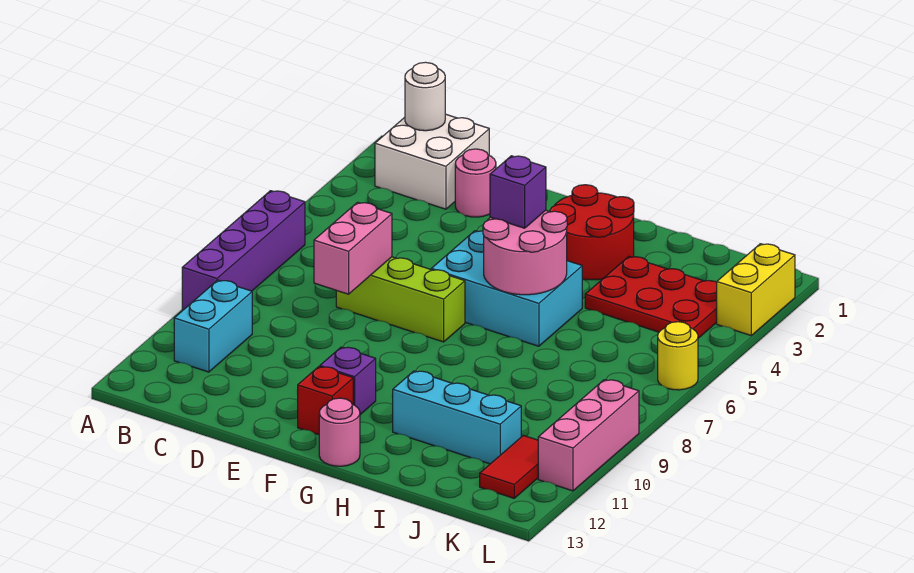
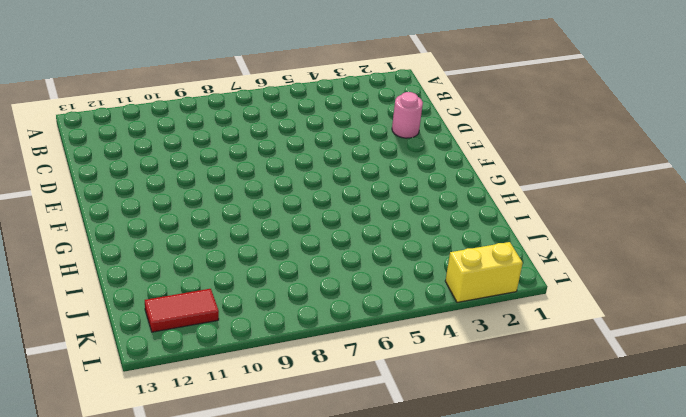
none -> purple 1x4 brick [182,191,305,310]
none -> white 2x2 brick [375,114,489,209]
none -> cyan 1x2 brick [174,280,252,372]

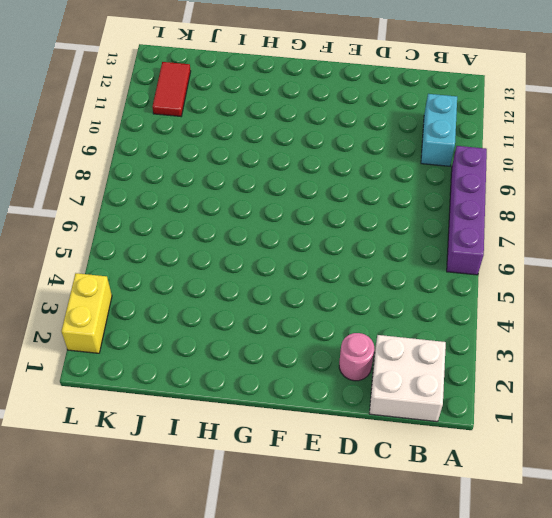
none -> lime 1x3 brick [336,257,465,342]
none -> cyan 2x3 brick [431,231,583,346]
none -> purple 1x1 brick [320,347,376,415]

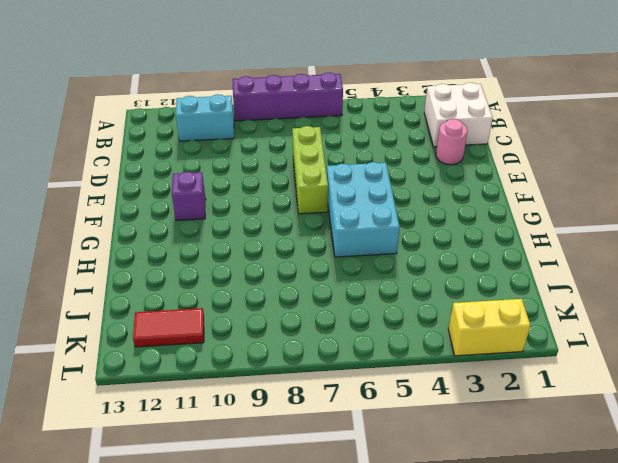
none -> red 1x1 brick [298,367,353,435]
none -> red 2x2 round brick [550,185,634,280]
none -> pink 1x1 round brick [319,398,360,466]

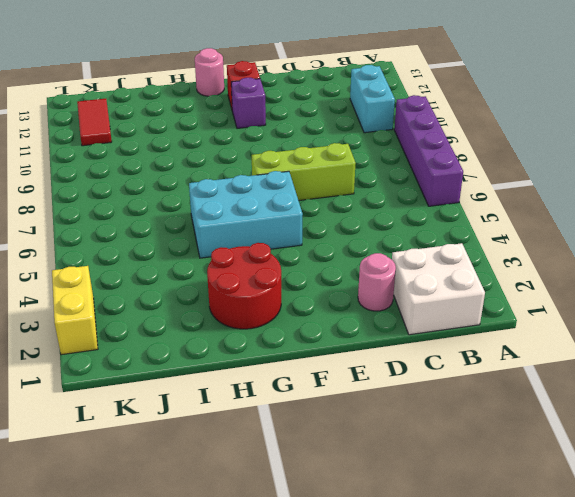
none -> cyan 1x3 brick [393,371,521,464]
none -> red 2x3 plate [585,256,717,338]
none -> yellow 1x1 round brick [658,322,698,390]

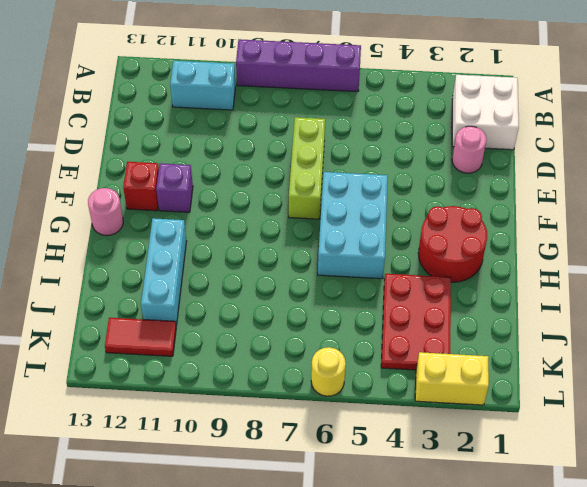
none -> pink 1x3 brick [538,380,639,491]
none -> white 1x1 round brick [405,62,445,131]
none -> pink 1x2 brick [314,202,392,294]

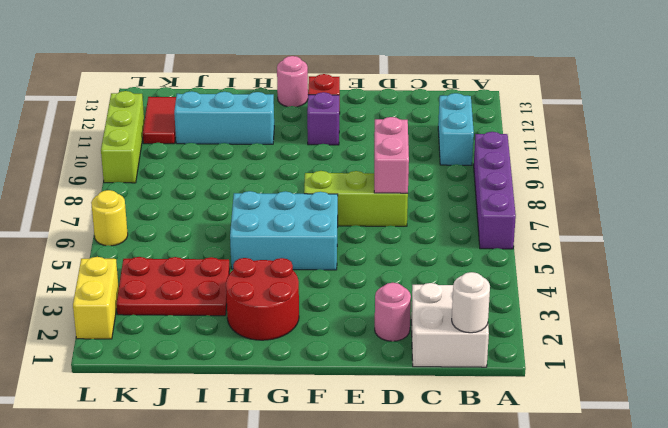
lime 1x3 brick [101,91,144,183] -> pink 1x3 brick [538,380,639,491]
none -> pink 2x2 round brick [483,210,567,295]
none -> purple 1x1 brick [490,156,546,228]

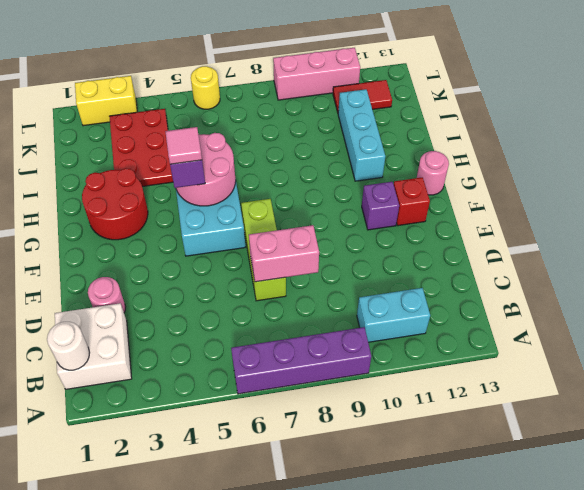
pink 1x1 tile [165,127,202,164] -> none

